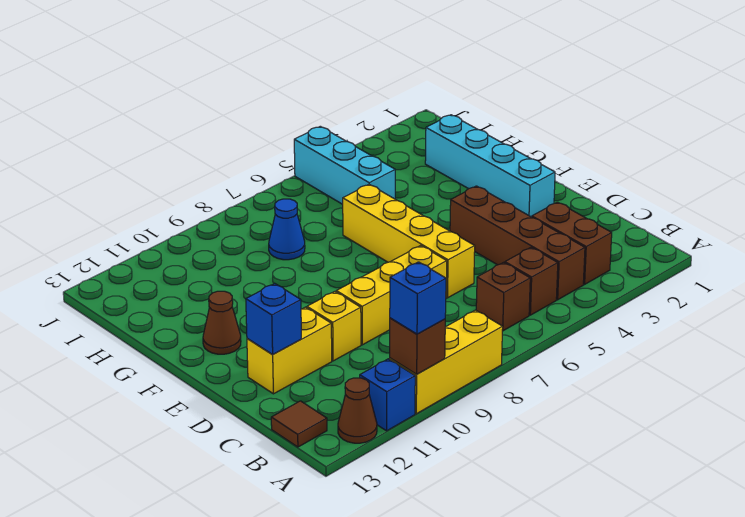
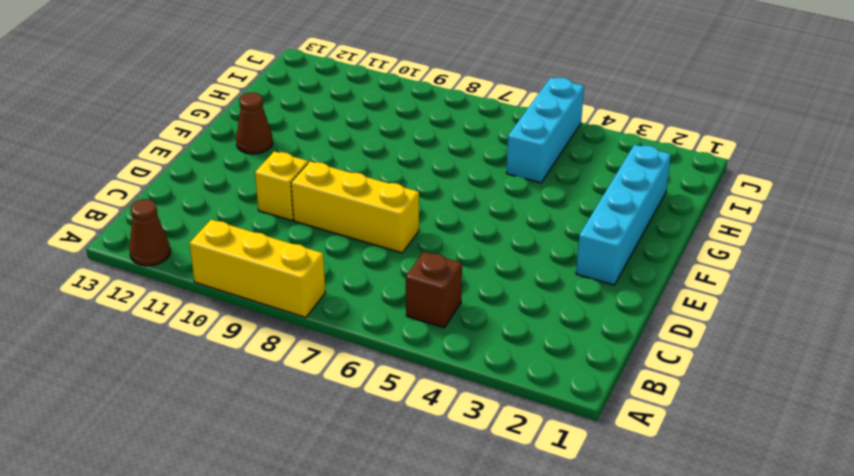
none -> blue 1x1 brick [360,359,415,431]
none -> brown 1x2 brick [532,202,612,284]
none -> brown 1x4 brick [450,186,585,300]

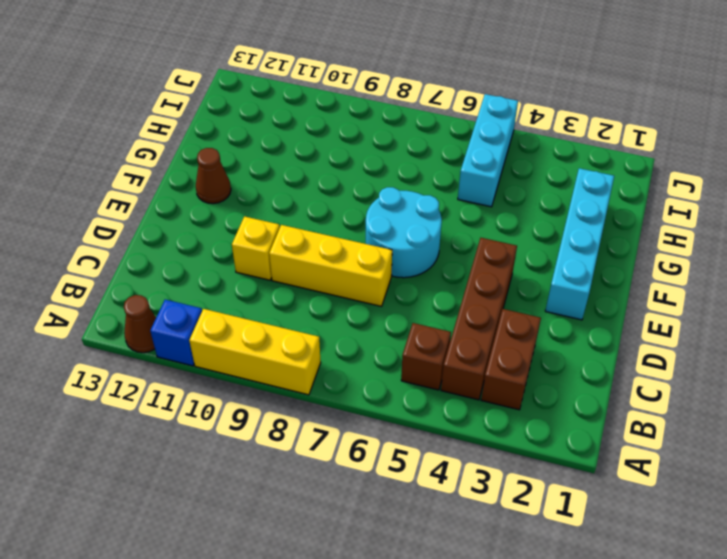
cyan 2x2 round brick [366,187,442,278] -> yellow 1x4 brick [343,184,475,298]
none -> brown 1x1 brick [476,262,530,331]
none -> brown 1x1 tile [271,401,327,447]
none -> yellow 1x2 brick [247,307,332,394]

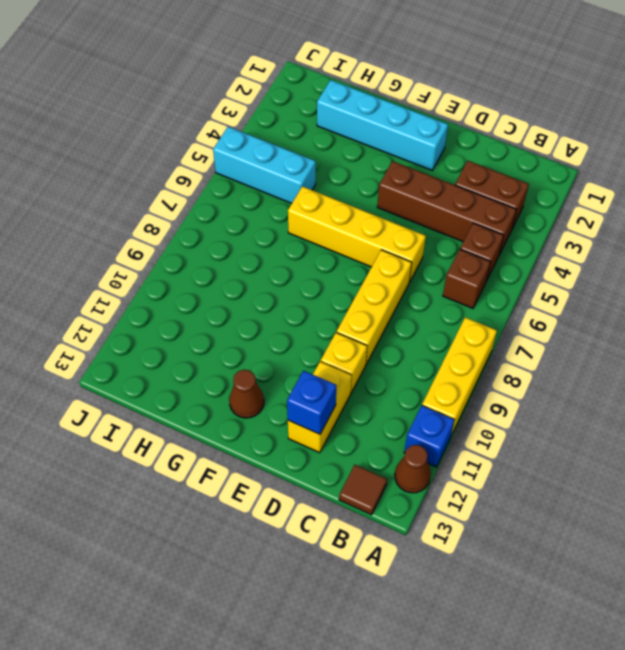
none -> blue 1x1 cone [269,199,305,260]
none -> brown 1x1 brick [390,318,445,374]
none -> blue 1x1 brick [390,262,446,334]

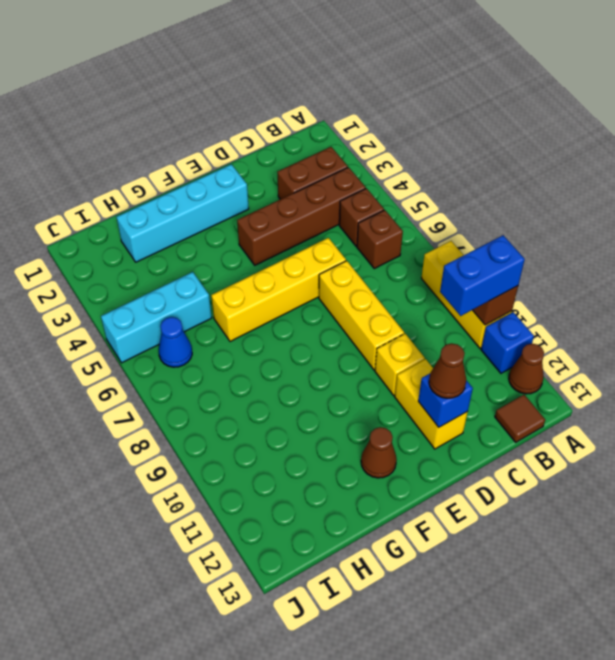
blue 1x2 brick [440,235,525,316] -> blue 1x1 brick [390,262,446,334]
brown 1x1 cone [429,343,466,398] -> none
blue 1x1 cone [159,317,192,367] -> blue 1x1 cone moved to [269,199,305,260]

